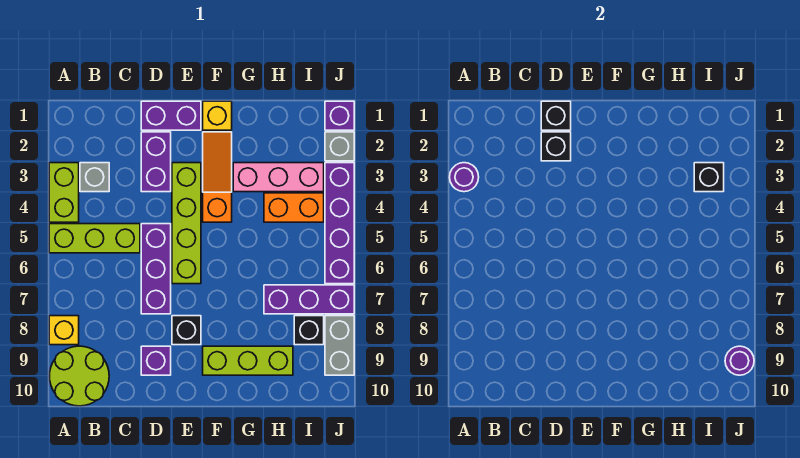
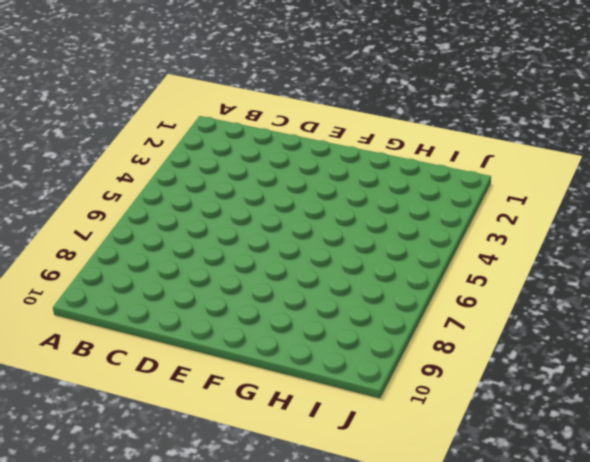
none -> lime 1x2 brick [49,163,79,222]
none -> lime 1x3 brick [49,224,140,253]
none -> yellow 1x1 brick [49,316,79,345]

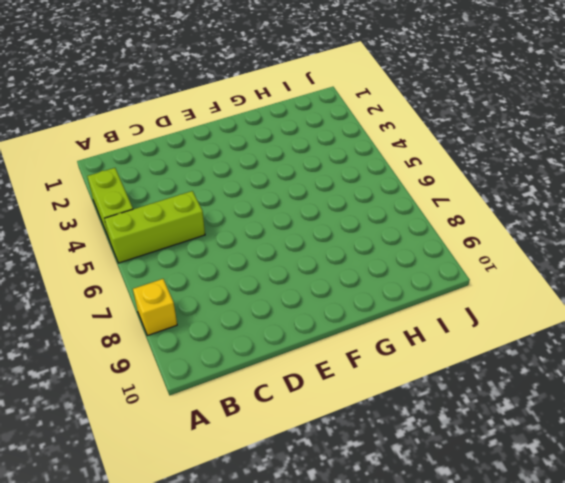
none -> lime 2x2 round brick [50,346,109,406]
none -> grey 1x1 brick [80,163,109,192]
none -> purple 1x2 brick [141,101,201,130]

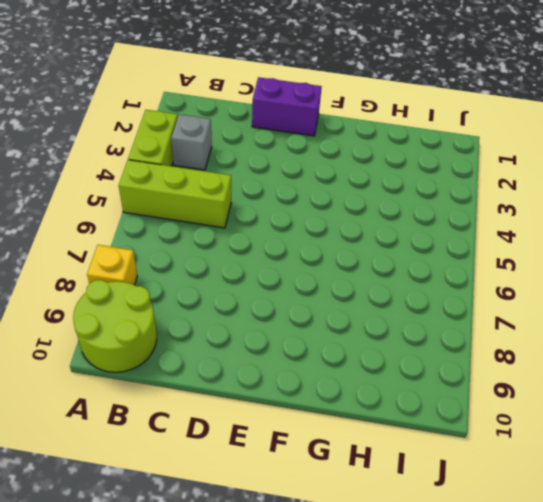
none -> purple 1x2 brick [141,132,171,192]
none -> purple 1x3 brick [141,224,171,314]
none -> purple 1x1 brick [141,346,171,375]

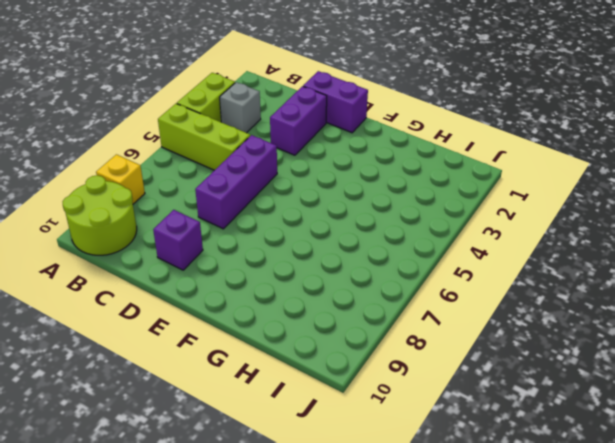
none -> lime 1x4 brick [172,163,201,284]
none -> black 1x1 brick [172,316,201,345]
none -> yellow 1x1 brick [203,101,232,130]

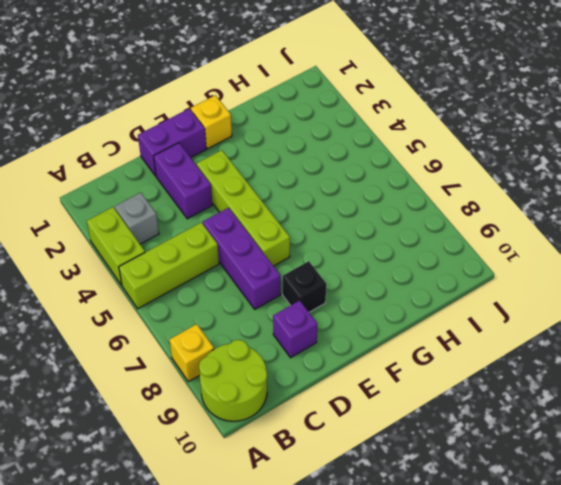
none -> orange 1x3 slope [203,132,232,222]
none -> lime 1x3 brick [203,346,293,375]
none -> pink 1x3 brick [233,163,324,192]

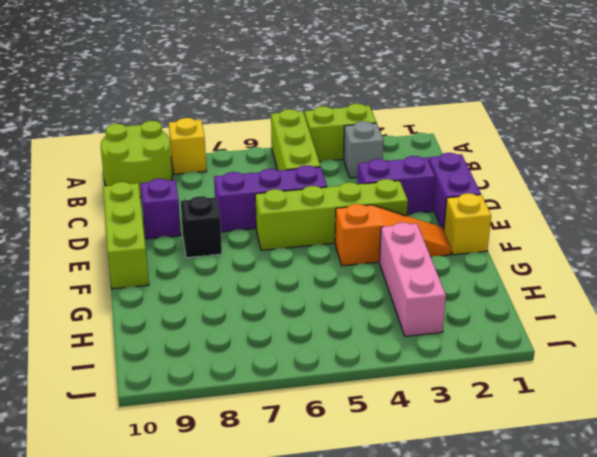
lime 1x3 brick [103,182,149,289] -> lime 1x3 brick moved to [203,346,293,375]
none -> orange 1x2 brick [264,193,324,222]
none -> purple 1x3 brick [264,285,354,314]
none -> black 1x1 brick [294,316,324,345]

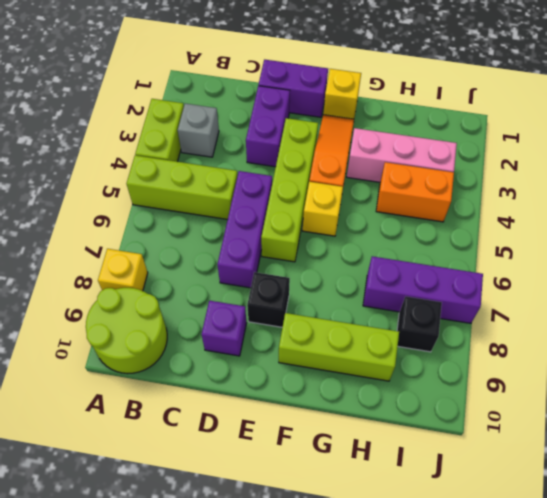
yellow 1x1 brick [303,182,343,236] -> none
none -> purple 1x1 brick [325,101,354,130]
none -> grey 1x1 brick [325,132,354,161]
none -> purple 1x4 brick [325,163,354,284]

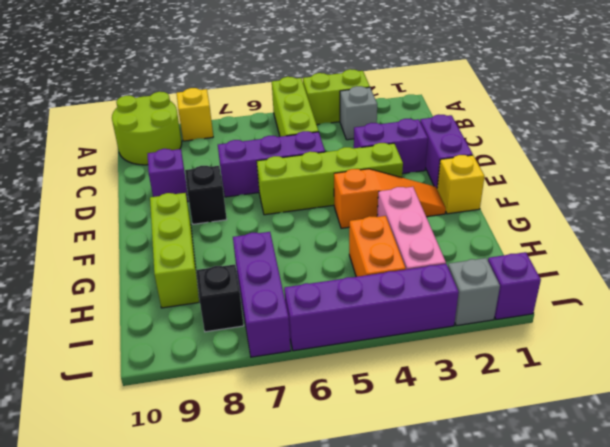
none -> grey 1x2 brick [325,316,354,375]
none -> purple 1x1 round brick [450,163,479,192]
none -> black 1x1 brick [541,101,571,130]

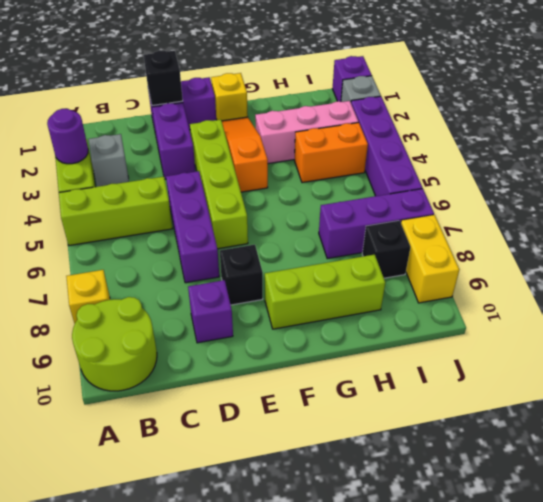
yellow 1x2 brick [401,215,459,303] -> grey 1x2 brick [325,316,354,375]
none -> black 1x1 brick [541,132,571,161]
none -> black 1x1 brick [694,163,724,192]
none -> purple 1x1 round brick [725,346,754,375]

